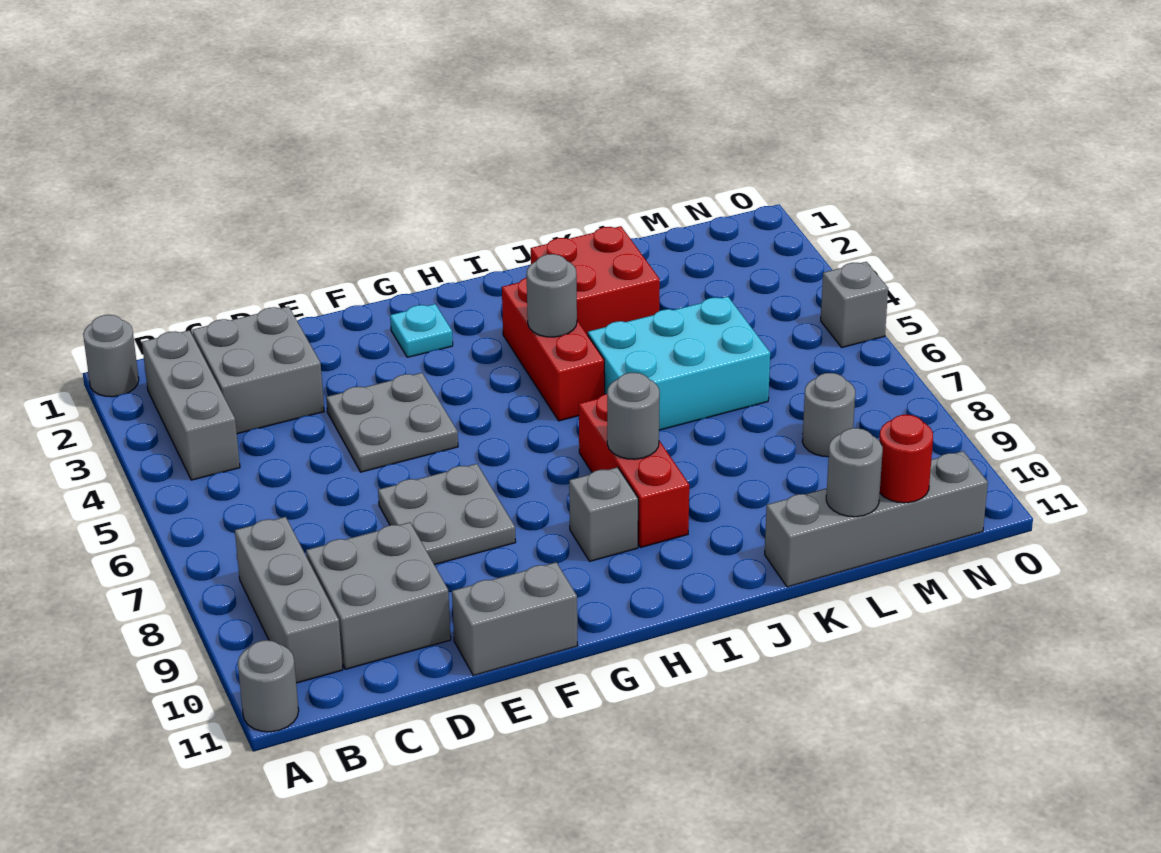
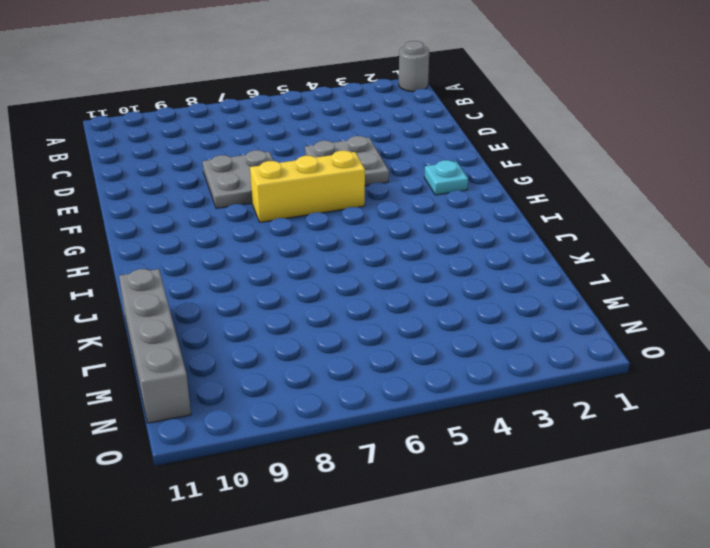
yellow 1x3 brick [250,151,365,222] -> none
none -> grey 1x1 round brick [238,640,299,732]
none -> grey 1x3 brick [142,330,240,480]
none -> grey 1x3 brick [235,517,343,683]

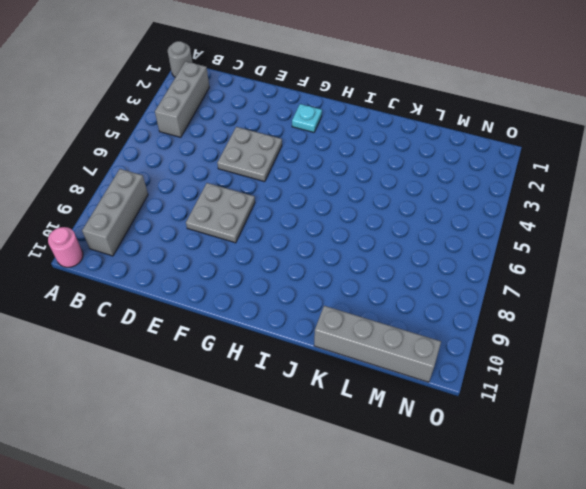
pink 1x1 round brick [48,227,83,267] -> grey 1x1 round brick [238,640,299,732]
none -> grey 2x2 brick [192,306,324,434]
none -> grey 2x2 brick [306,522,451,669]
none -> grey 1x2 brick [452,562,578,675]

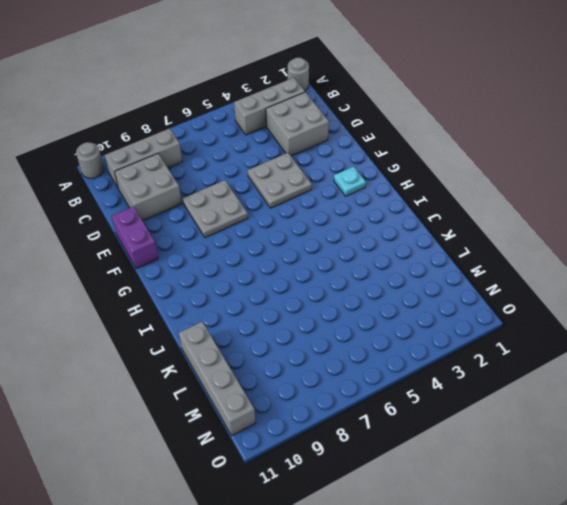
purple 1x2 brick [112,206,158,269] -> grey 1x2 brick [452,562,578,675]
none -> grey 1x1 brick [569,467,638,561]
none -> red 1x3 brick [502,278,605,421]
none -> red 1x3 brick [579,394,689,548]

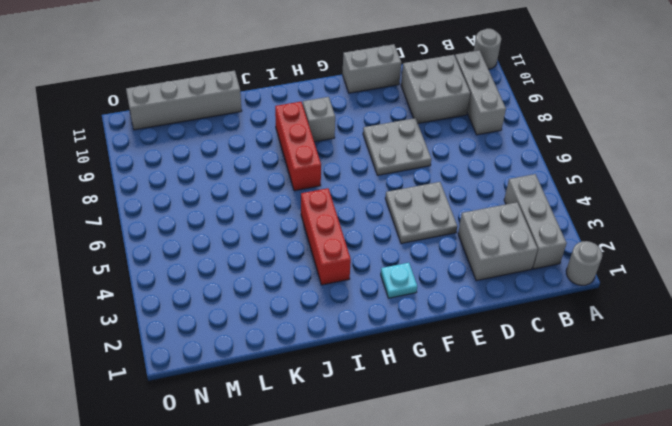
none -> red 2x2 brick [531,226,660,335]
none -> cyan 2x3 brick [588,296,770,430]
none -> grey 1x1 round brick [802,373,855,457]

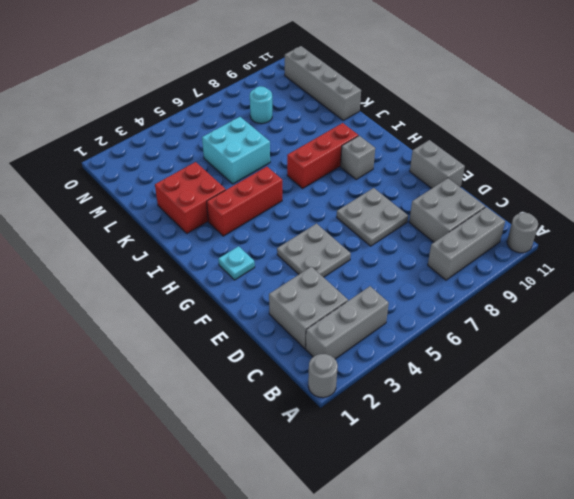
cyan 2x2 brick [202,117,270,184] -> cyan 2x3 brick [588,296,770,430]
cyan 1x1 round brick [250,86,272,124] -> grey 1x1 round brick [802,373,855,457]
none -> grey 1x1 brick [821,262,888,347]
none -> grey 1x1 round brick [527,254,577,337]
none -> grey 1x1 round brick [607,373,660,459]

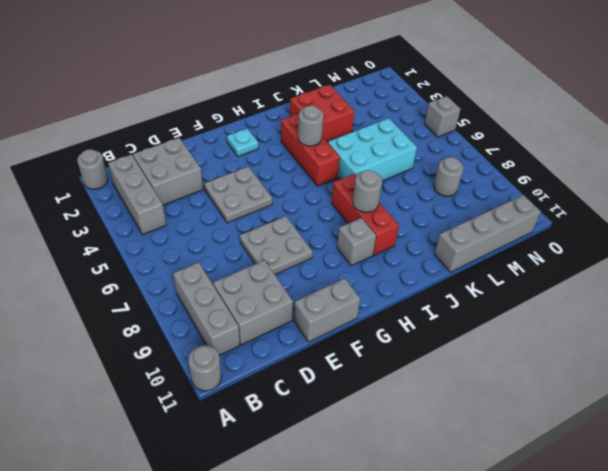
none -> grey 1x1 round brick [826,428,883,517]
none -> red 1x1 round brick [879,415,933,503]

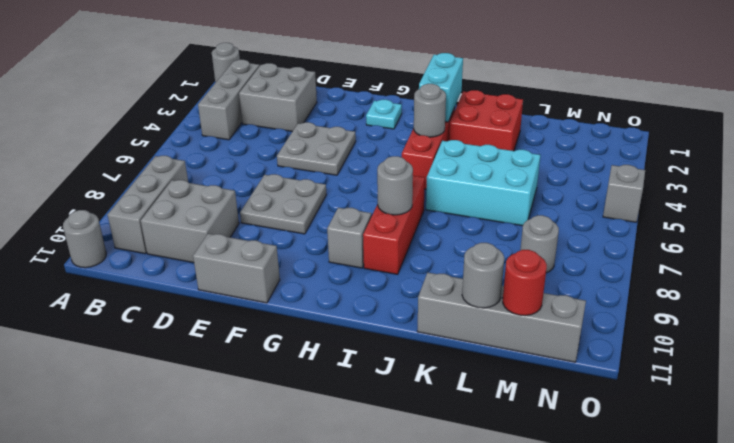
cyan 1x2 brick [419,53,463,122] -> none

